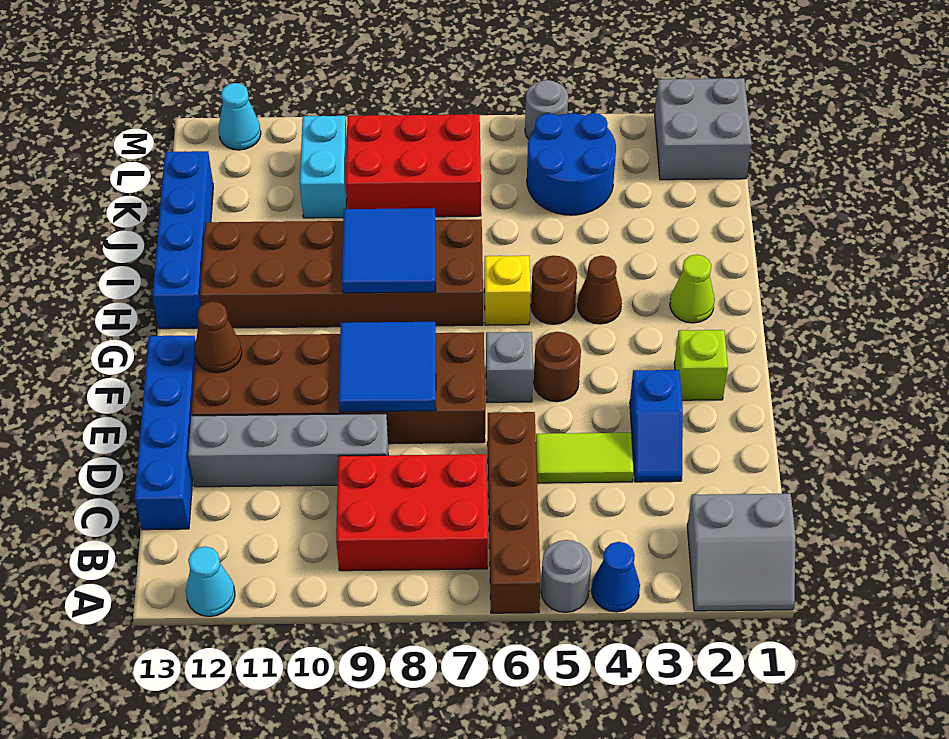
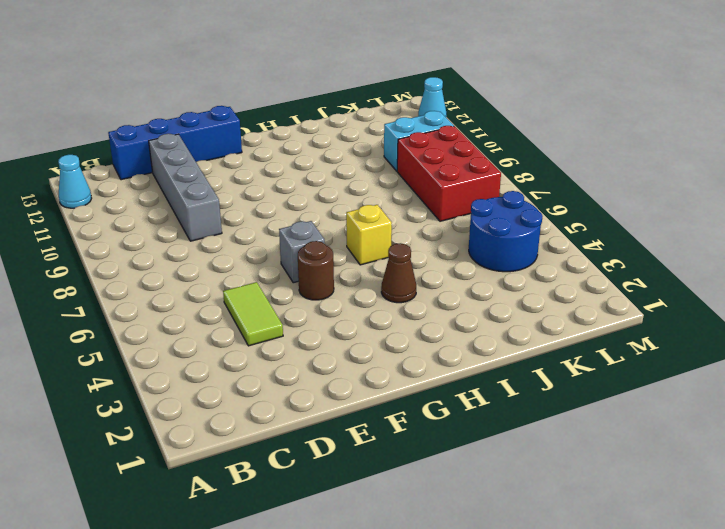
none -> grey 2x2 slope [687,494,796,611]
none -> blue 1x1 cone [591,542,640,612]
none -> grey 1x1 round brick [541,540,592,612]

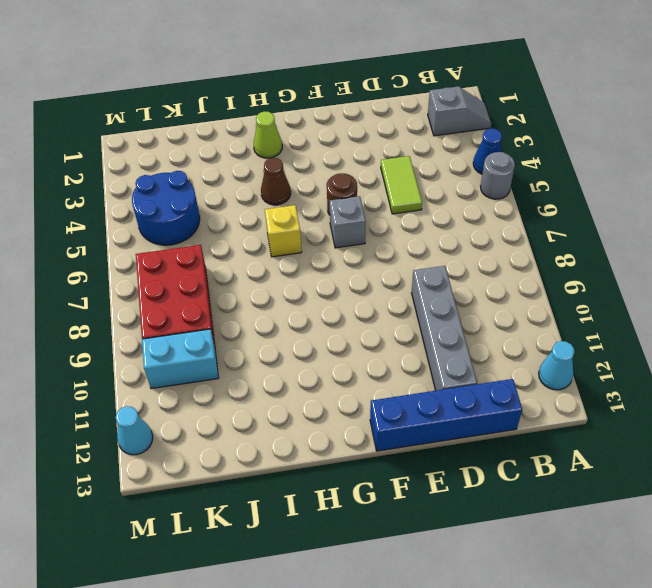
grey 1x2 slope [428,86,491,136] -> grey 2x2 slope [687,494,796,611]
none -> brown 1x4 brick [487,412,541,613]
none -> red 2x3 brick [336,454,488,571]
none -> blue 1x2 slope [630,370,683,482]

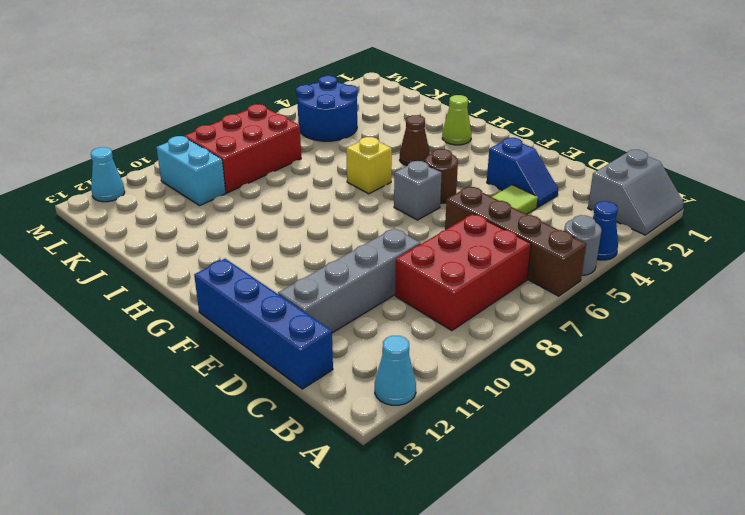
none -> brown 2x6 brick [191,332,485,444]
none -> lime 1x1 brick [674,330,728,400]
none -> brown 1x1 round brick [531,256,577,324]

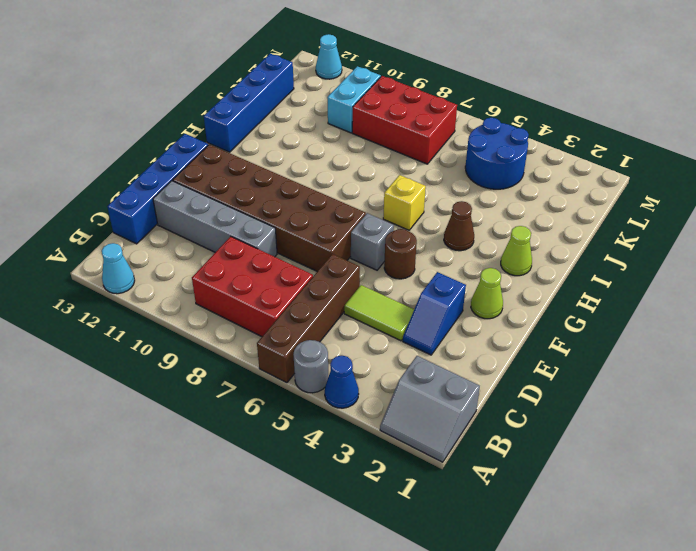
lime 1x1 cone [471,268,503,319] -> lime 1x1 brick [674,330,728,400]
none -> brown 1x1 round brick [531,256,577,324]
none -> brown 2x6 brick [200,220,483,328]
none -> grey 2x2 brick [655,78,752,180]

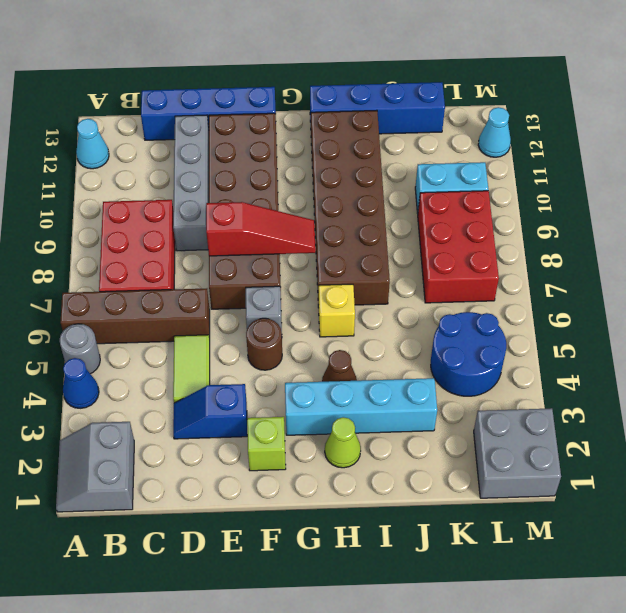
red 1x3 slope [206,202,316,256] -> blue 2x2 tile [339,322,436,412]
cyan 1x4 brick [285,378,437,435] -> none
none -> brown 1x1 round brick [531,256,577,324]
none -> grey 1x1 round brick [525,80,568,139]
none -> brown 1x1 cone [195,302,242,373]

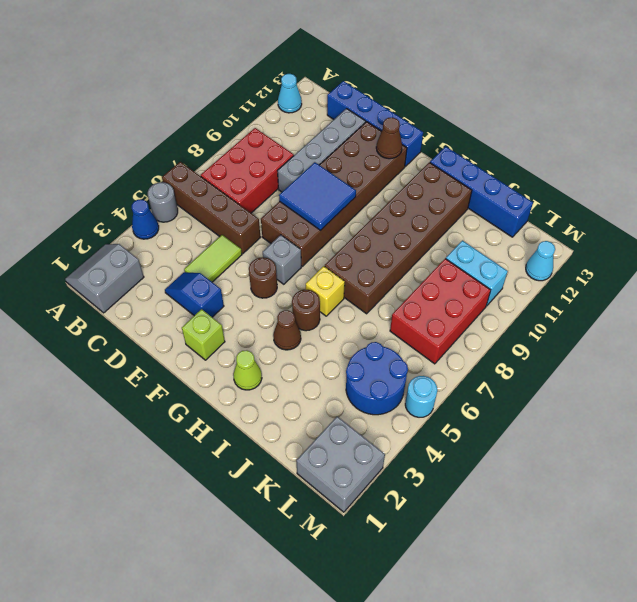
cyan 1x1 round brick [405,376,438,417] -> grey 1x1 round brick [525,80,568,139]
none -> blue 2x2 tile [342,208,436,293]

